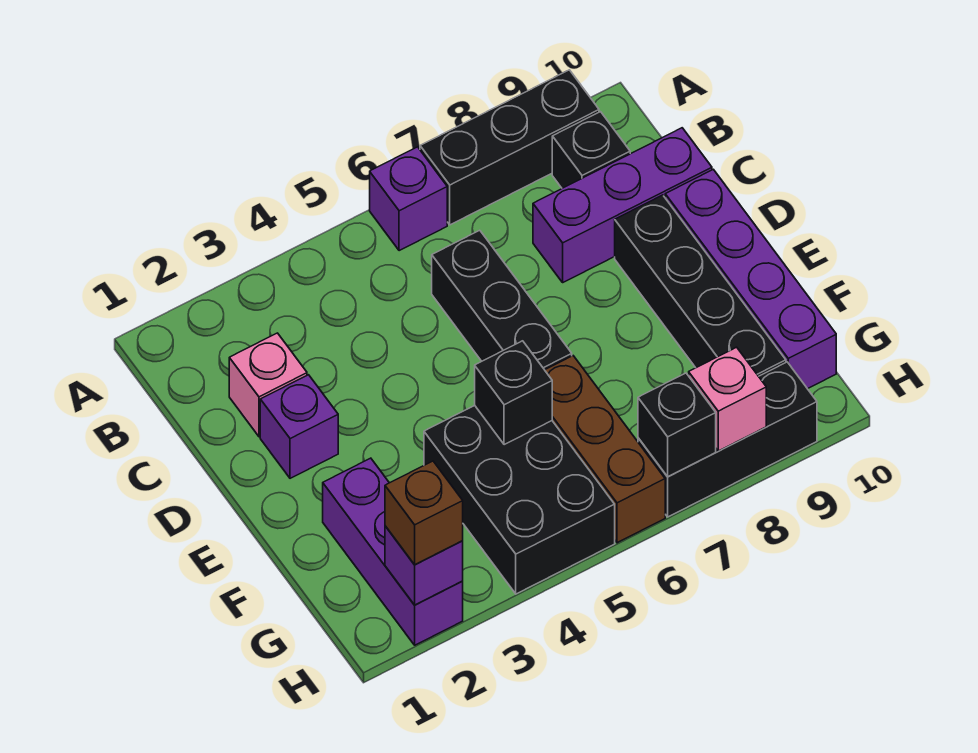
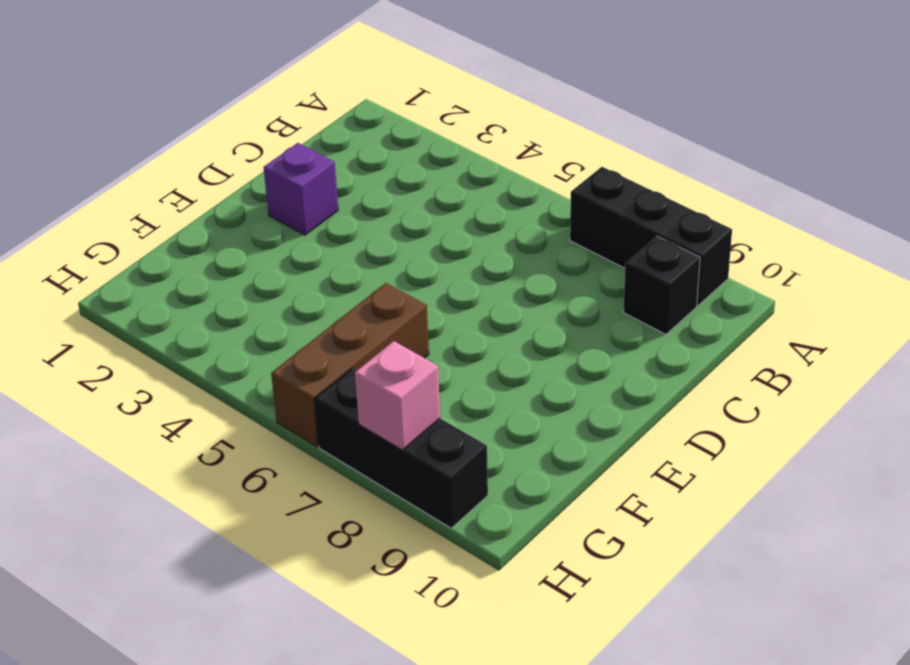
none -> purple 1x1 brick [370,147,447,251]
none -> pink 1x1 brick [229,333,307,437]
none -> black 1x3 brick [432,230,572,370]

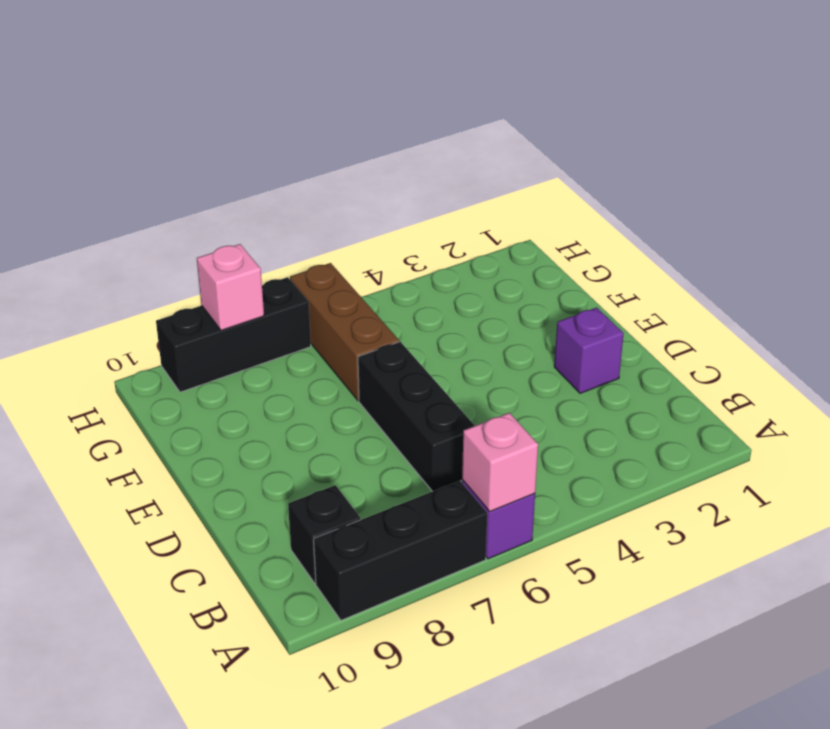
pink 1x1 brick [462,413,538,511] -> pink 1x1 brick moved to [229,333,307,437]
none -> purple 1x3 brick [533,128,712,282]
none -> black 1x4 brick [615,195,786,376]
none -> purple 1x4 brick [665,169,836,389]

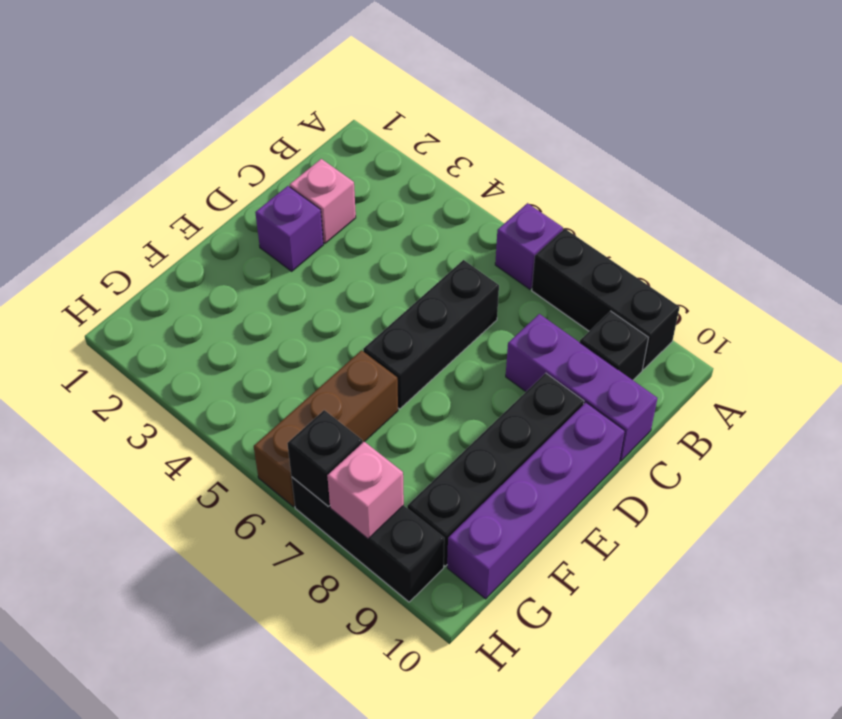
none -> purple 1x3 brick [323,458,463,645]
none -> black 2x3 brick [424,405,615,594]
none -> black 1x1 brick [475,341,552,445]

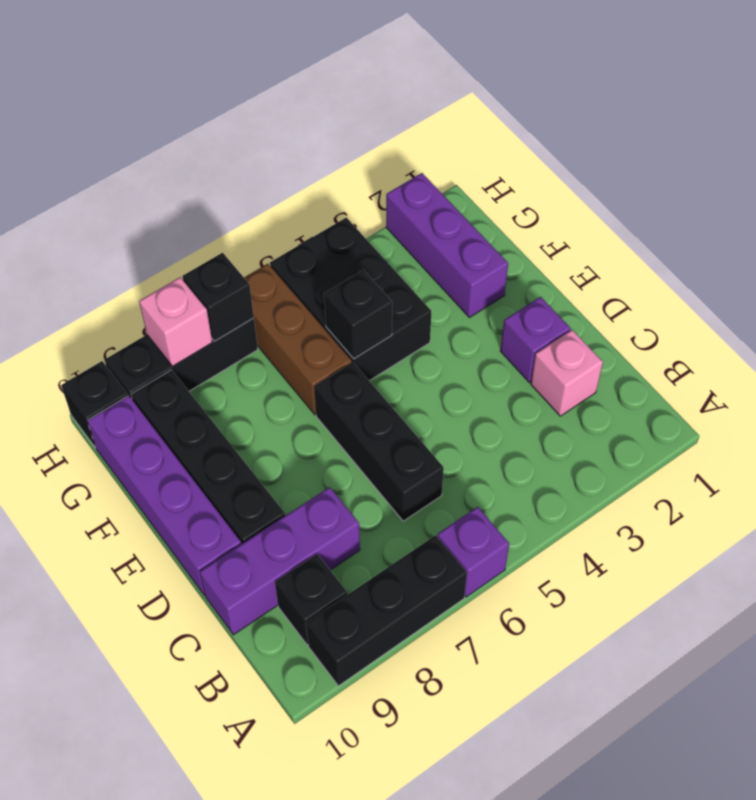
black 1x1 brick [61,361,128,448] -> none
none -> purple 1x1 brick [385,526,463,605]
none -> brown 1x1 brick [385,461,463,565]

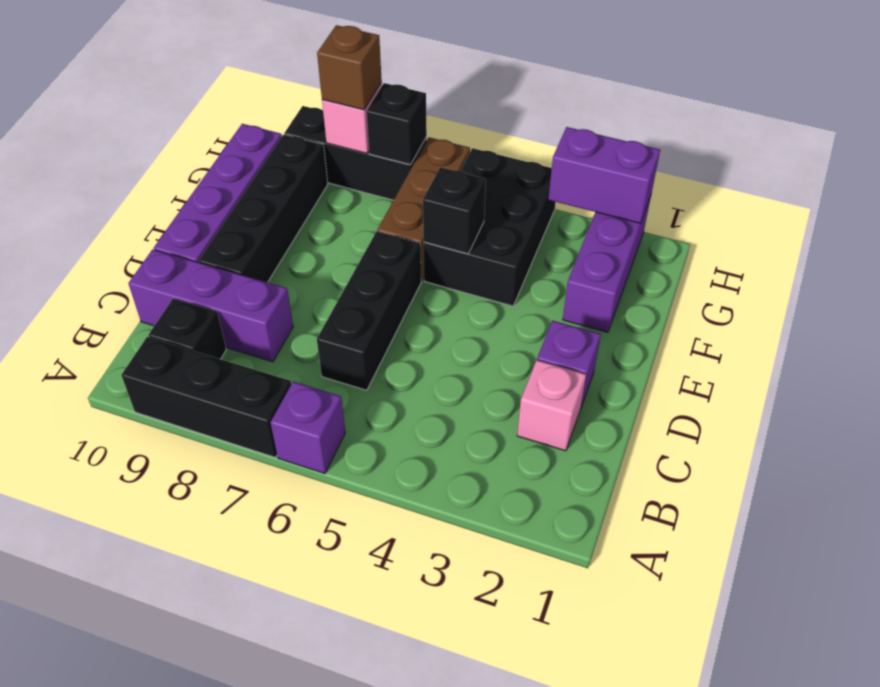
purple 1x2 brick [548,127,660,223] -> purple 1x1 brick [385,526,463,605]
brown 1x1 brick [317,25,382,110] -> brown 1x1 brick moved to [385,461,463,565]

